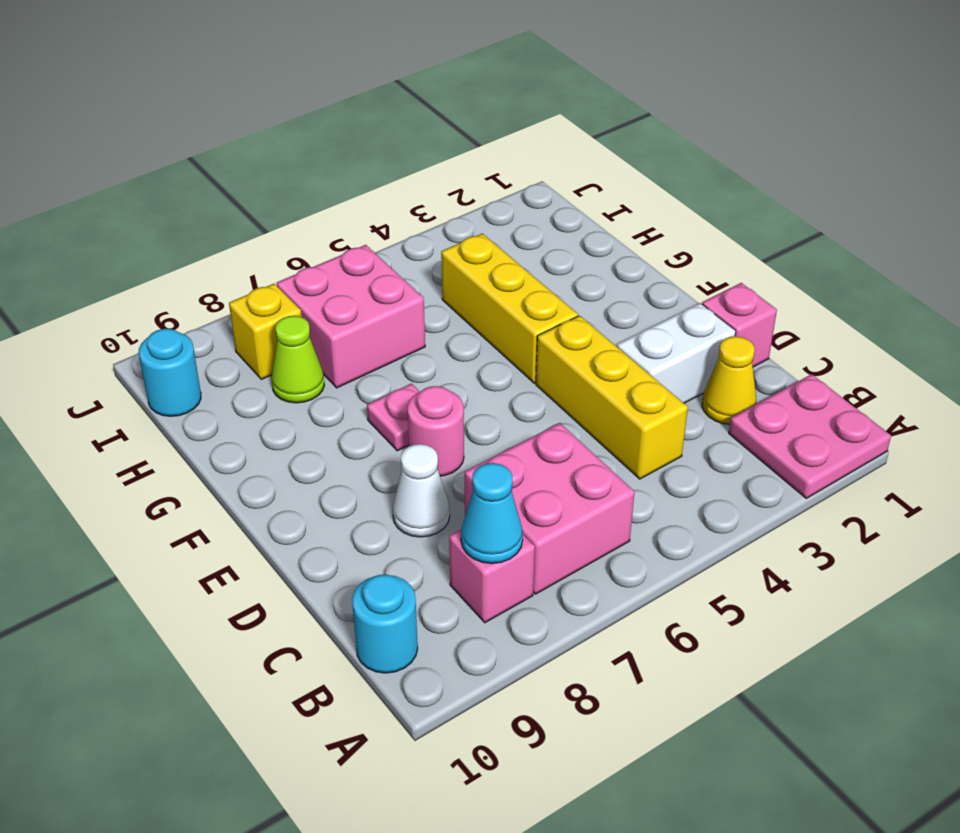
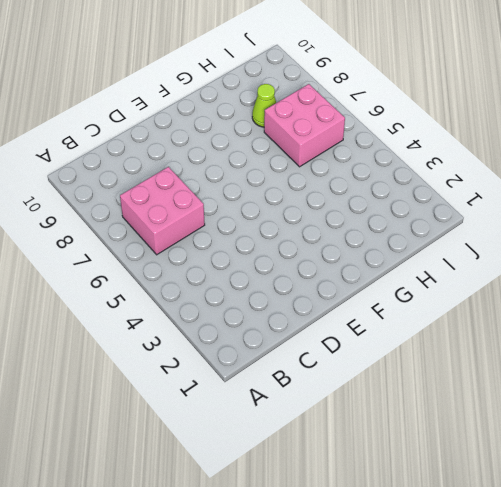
none -> pink 2x2 plate [729,374,891,498]
none -> pink 1x1 brick [449,529,535,623]
none -> cyan 1x1 round brick [352,574,418,673]

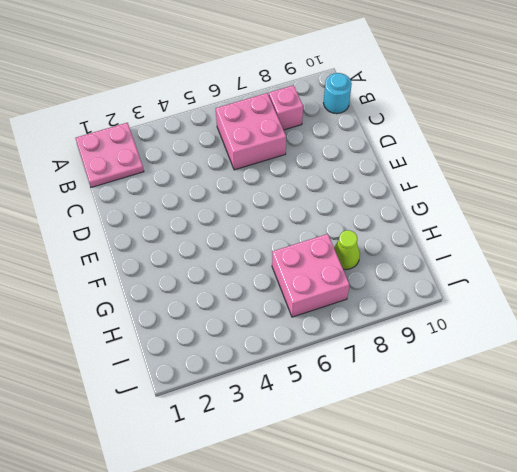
none -> yellow 1x1 cone [702,336,756,424]
none -> yellow 1x3 brick [536,316,688,479]
none -> pink 1x1 brick [702,283,777,367]

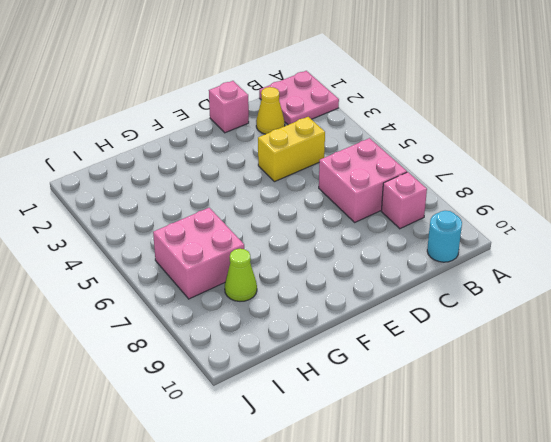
yellow 1x2 brick [258,117,325,182] -> yellow 1x3 brick [536,316,688,479]
none -> white 1x2 brick [617,303,736,403]
none -> white 1x1 cone [393,444,450,537]
none -> pink 1x1 round brick [407,386,464,476]

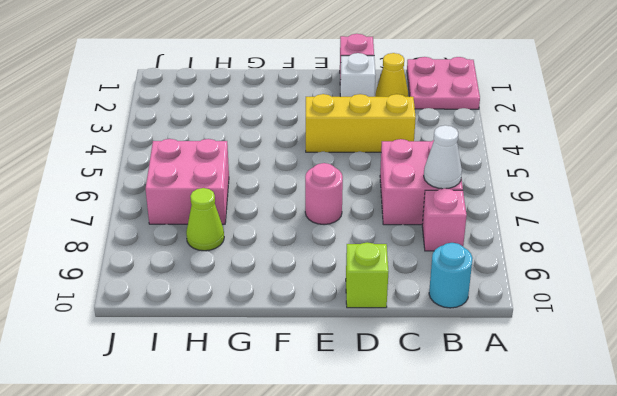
white 1x1 cone [424,125,462,189] -> white 1x1 cone moved to [393,444,450,537]
white 1x1 brick [340,53,375,97] -> white 1x2 brick [617,303,736,403]
lime 1x1 brick [346,242,388,308] -> none
none -> yellow 1x3 brick [441,234,578,383]
none -> pink 1x1 plate [367,384,420,451]
none -> yellow 1x1 brick [229,284,302,379]

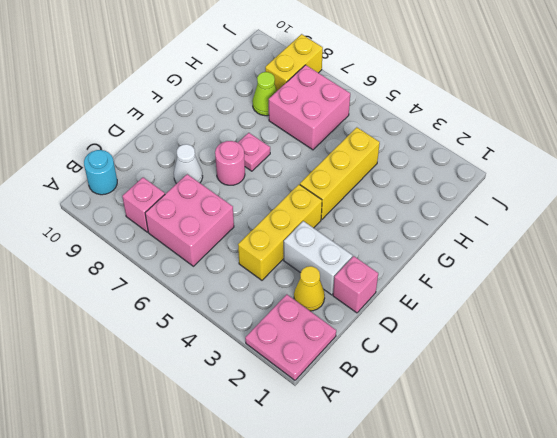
yellow 1x2 brick [265,34,323,91] -> yellow 1x1 brick [229,284,302,379]
none -> cyan 1x1 round brick [139,329,201,416]
none -> cyan 1x1 cone [461,463,523,564]

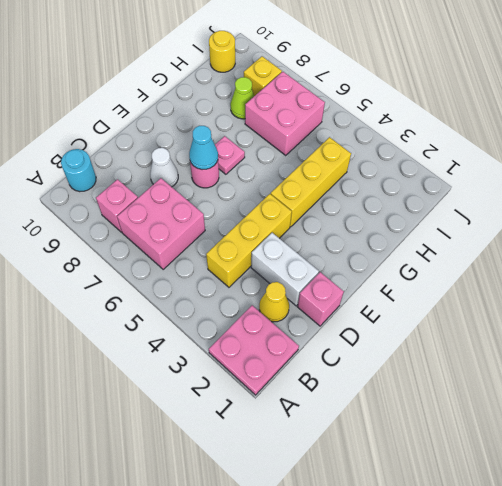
cyan 1x1 cone [189,126,218,170] -> cyan 1x1 cone moved to [461,463,523,564]
yellow 1x1 round brick [209,31,235,72] -> cyan 1x1 round brick [139,329,201,416]

